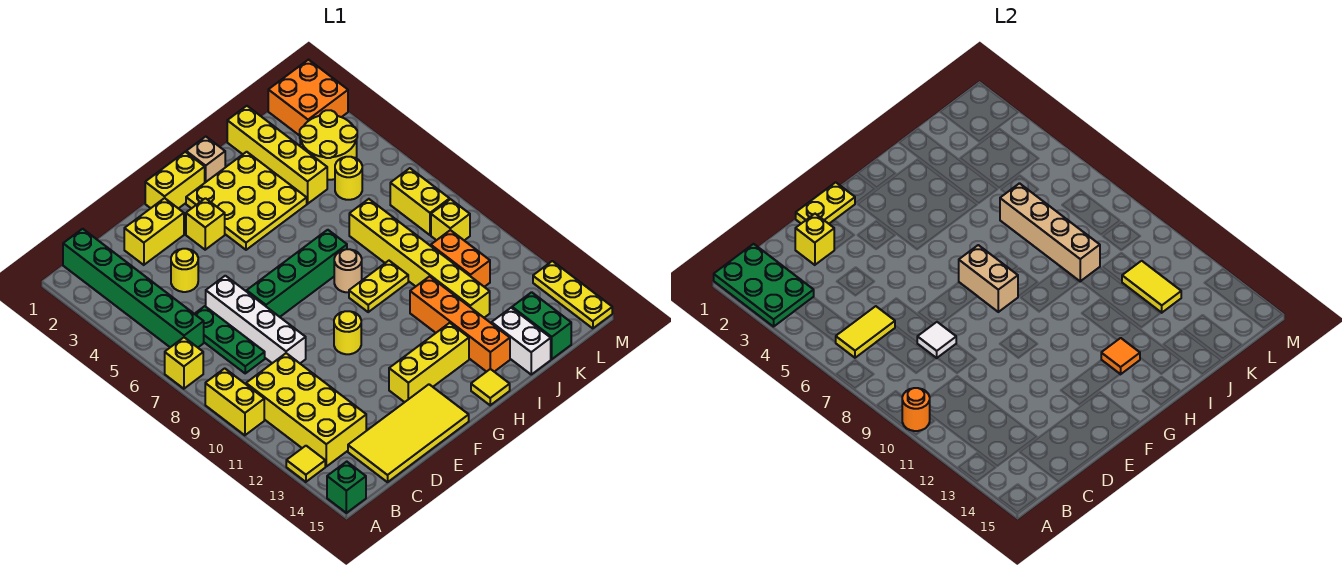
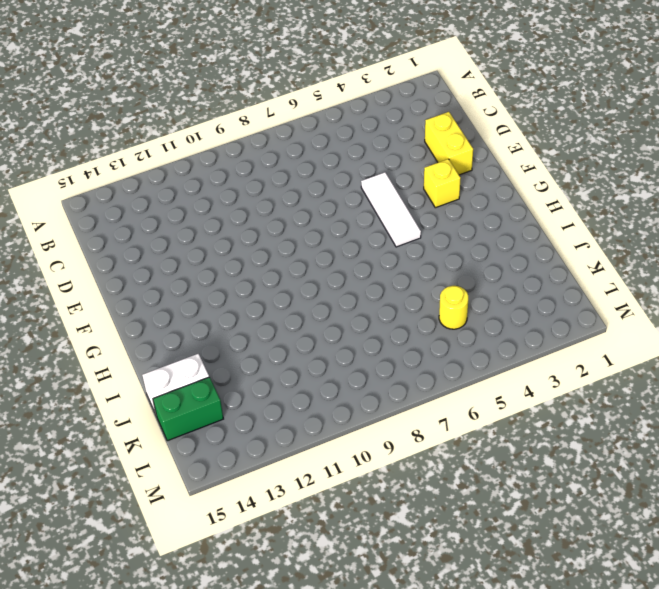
white 1x3 tile [361,172,421,247] -> none
none -> yellow 1x1 brick [165,337,203,389]
none -> yellow 1x2 brick [205,368,264,435]
none -> yellow 1x1 tile [286,446,325,482]
none -> green 1x1 brick [327,462,366,513]

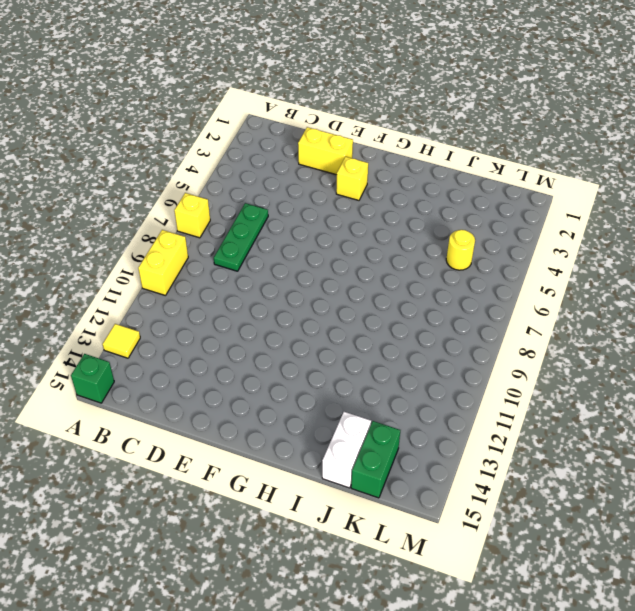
none -> green 1x6 brick [63,229,204,347]
none -> yellow 2x4 brick [246,353,366,466]
none -> yellow 2x4 tile [348,384,469,482]
none -> yellow 1x1 round brick [171,249,198,292]

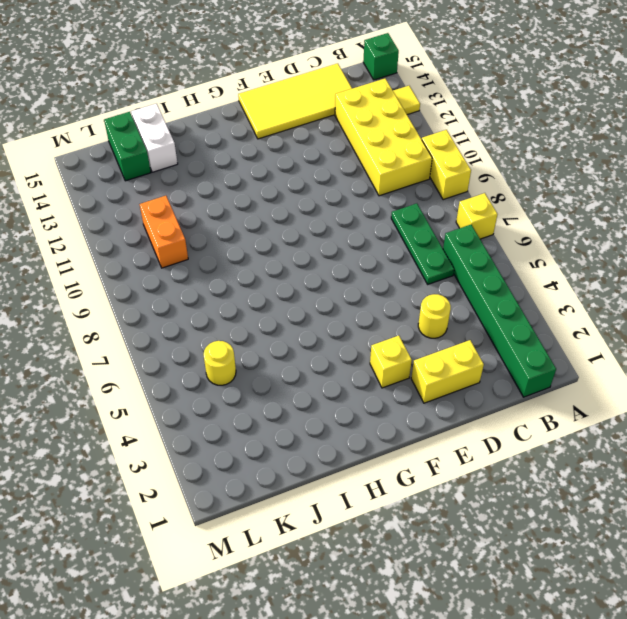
none -> white 1x4 brick [206,276,306,363]
none -> green 1x4 brick [247,230,347,317]
none -> yellow 1x2 brick [145,152,205,209]
none -> yellow 1x1 round brick [334,311,361,354]

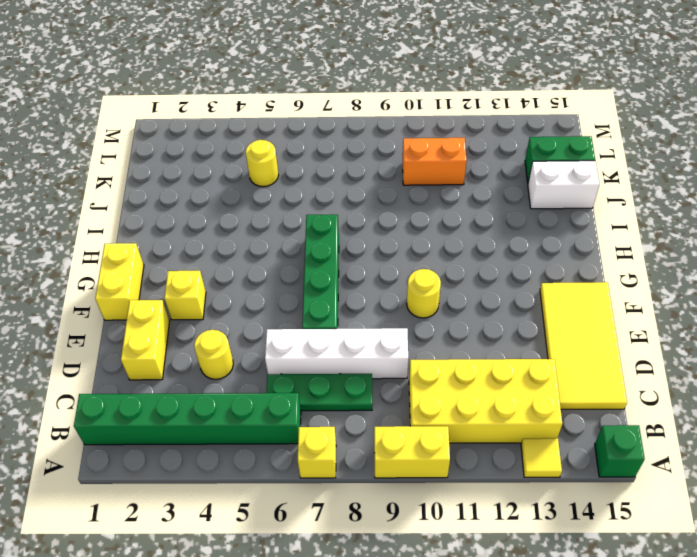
none -> yellow 1x3 brick [389,323,469,402]
none -> yellow 3x3 plate [186,152,307,250]
none -> tan 1x1 brick [186,137,225,182]
none -> tan 1x1 round brick [334,249,362,292]

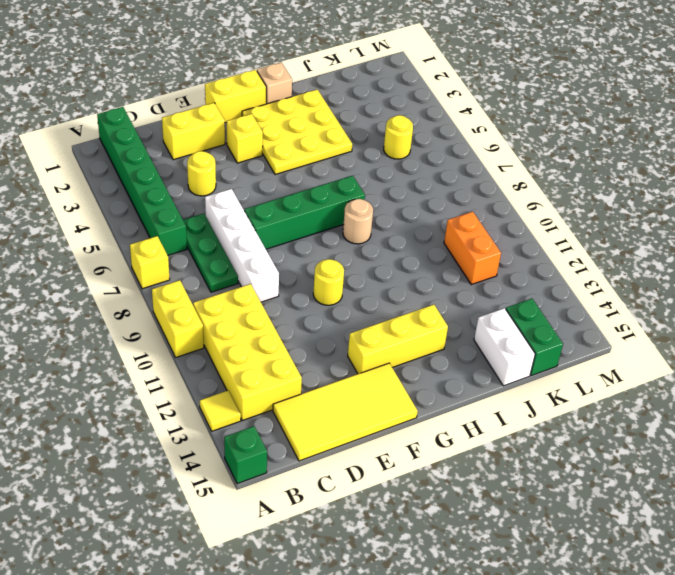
none -> yellow 1x2 plate [349,261,408,312]
none -> yellow 1x1 tile [471,369,510,405]
none -> orange 1x4 brick [410,276,510,372]
none -> yellow 1x4 brick [227,106,327,204]

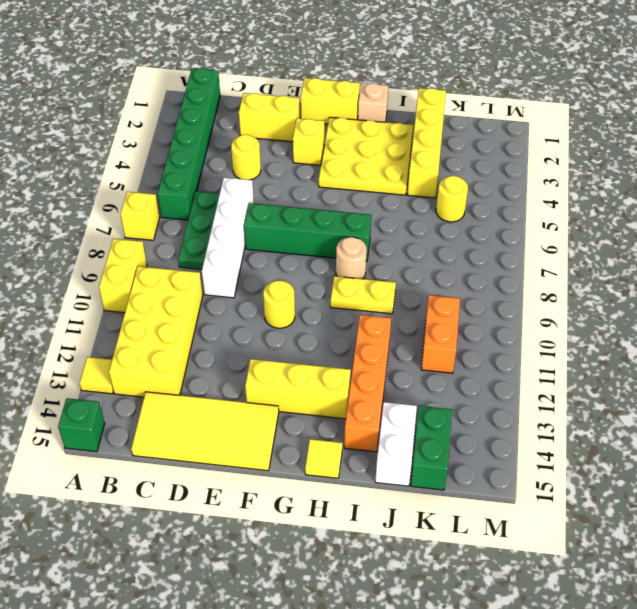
none -> yellow 1x6 brick [349,199,490,318]
none -> yellow 2x2 round brick [300,110,357,180]
none -> orange 2x2 brick [268,60,348,136]
none -> yellow 1x2 brick [390,168,450,235]

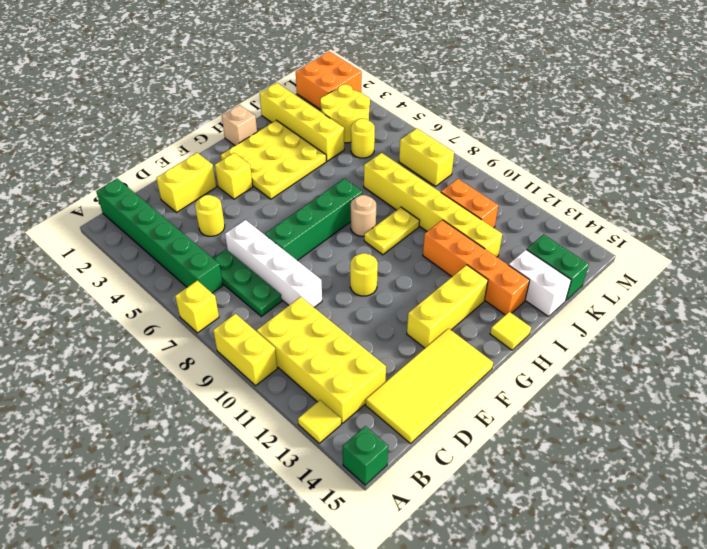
none -> yellow 1x2 brick [145,152,205,209]
none -> yellow 1x1 brick [431,199,470,240]
none -> yellow 1x3 plate [533,261,612,328]
none -> green 2x3 plate [714,244,814,327]

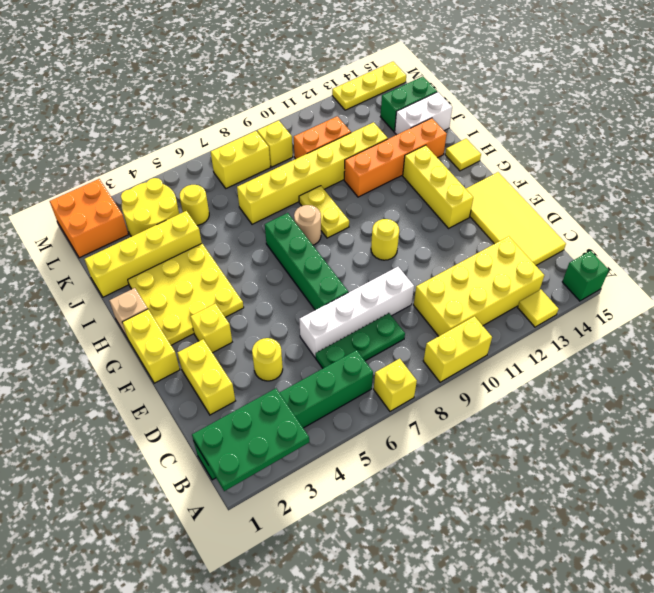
none -> orange 1x1 round brick [902,388,930,431]
none -> yellow 1x2 tile [835,306,895,358]
none -> yellow 1x1 brick [795,214,834,265]
none -> white 1x1 tile [917,322,956,358]

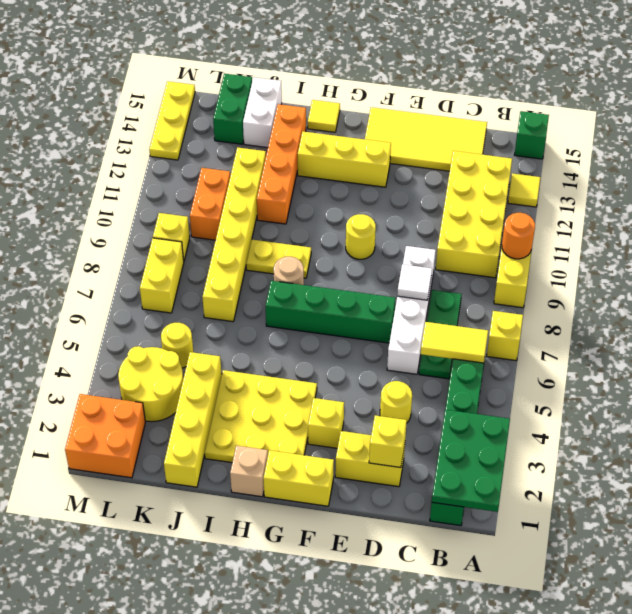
none -> yellow 1x2 plate [796,182,855,224]
none -> tan 1x2 brick [959,245,1018,312]
none -> orange 1x1 tile [1101,338,1140,374]
none -> tan 1x4 brick [1000,183,1100,281]

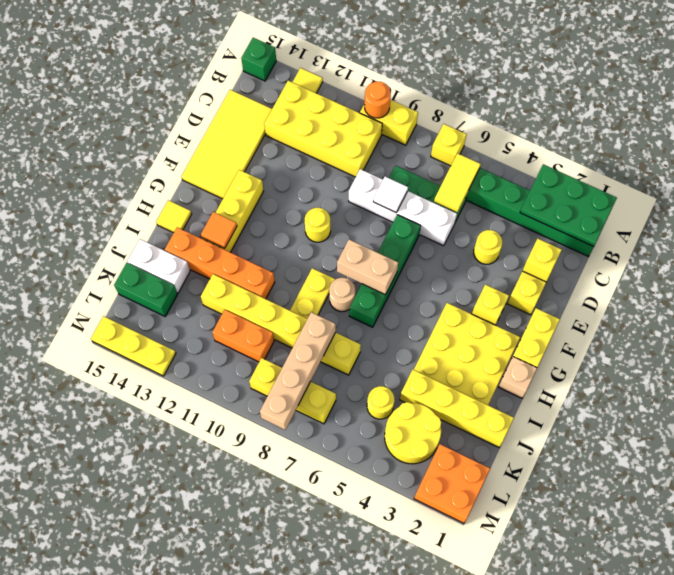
tan 1x4 brick [260,312,336,430] -> tan 1x4 brick turned to [1000,183,1100,281]
none -> yellow 1x2 plate [796,182,855,224]
none -> yellow 1x2 tile [1122,261,1181,313]

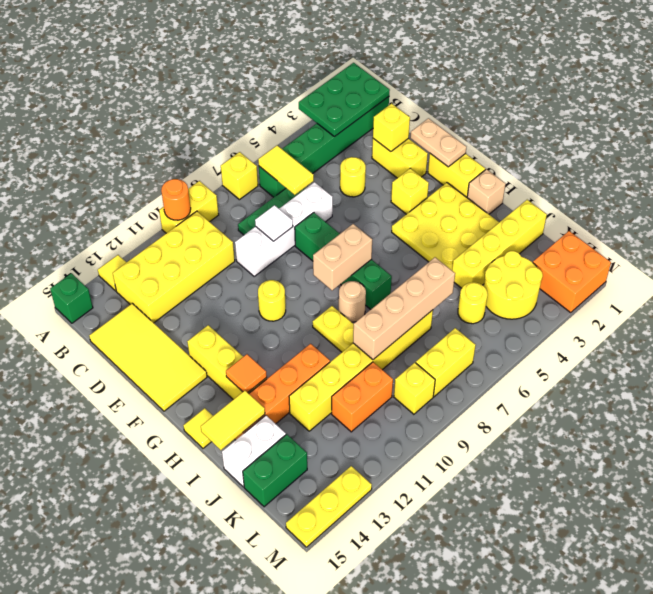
tan 1x2 plate [410,118,466,167] -> yellow 1x2 plate [796,182,855,224]
yellow 1x2 tile [201,391,265,450] -> yellow 1x2 tile moved to [1122,261,1181,313]

